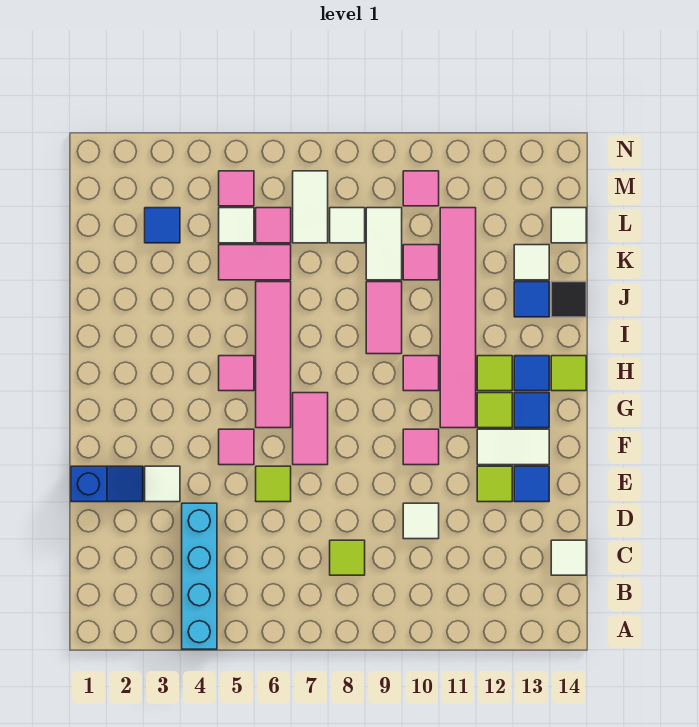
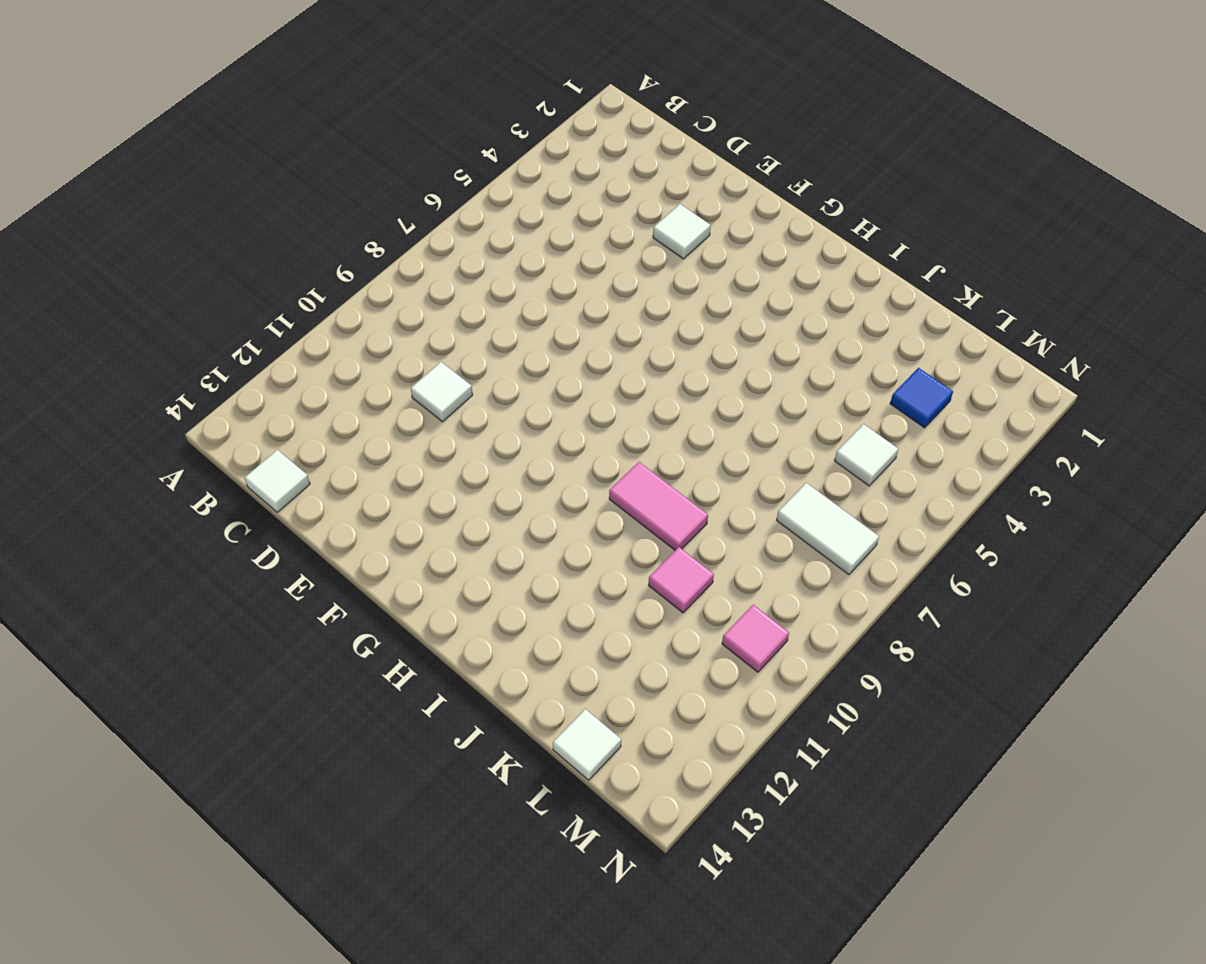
none -> cyan 1x4 brick [182,503,217,649]
none -> lime 1x1 tile [330,540,365,575]
none -> blue 1x2 slope [71,466,143,502]
none -> lime 1x1 tile [256,466,291,502]

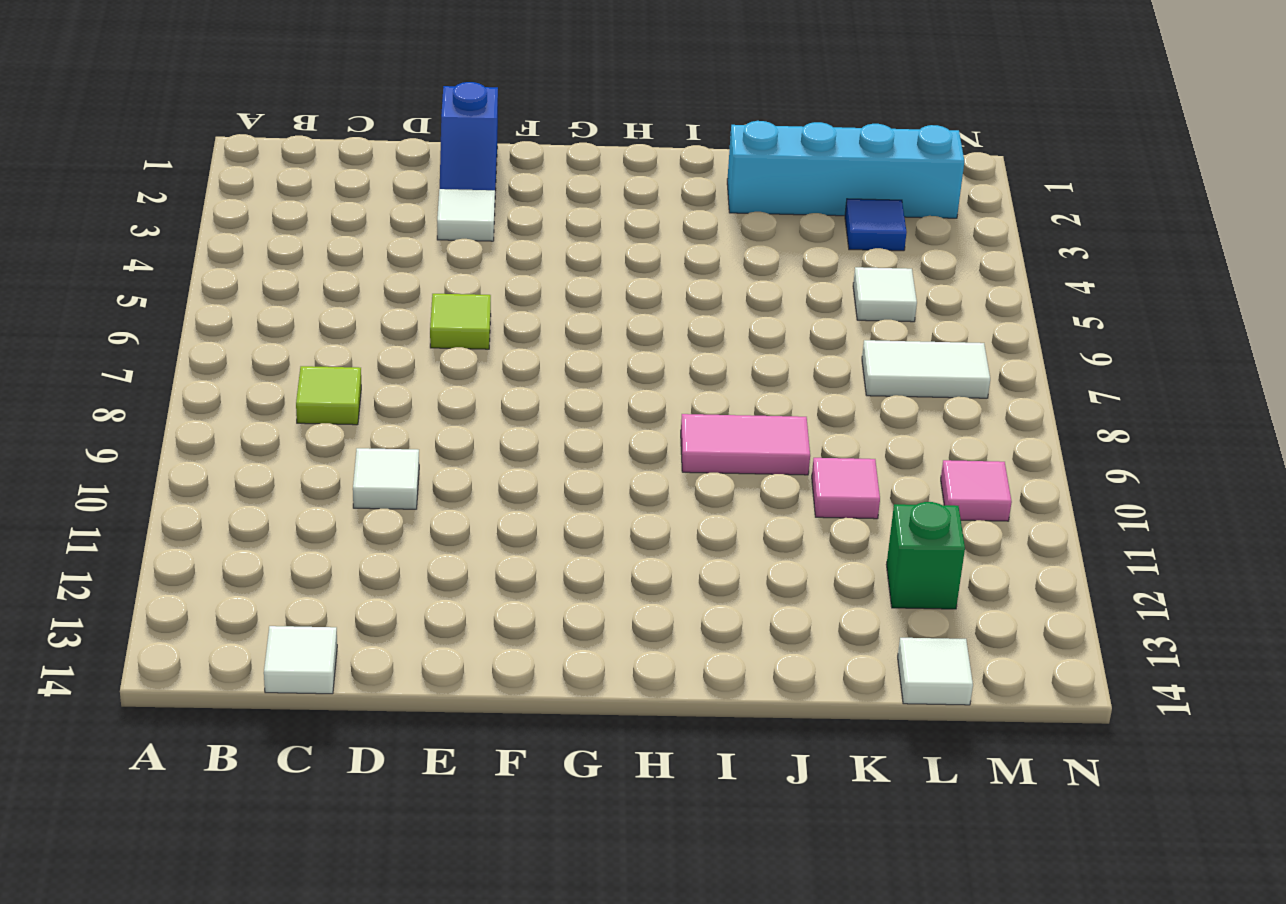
cyan 1x4 brick [727,121,964,218] -> cyan 1x4 brick moved to [182,503,217,649]
green 1x1 brick [886,502,965,609] -> none
none -> lime 1x1 tile [477,466,512,502]
none -> blue 1x1 tile [514,466,549,502]
none -> pink 1x1 tile [219,429,254,465]
none -> pink 1x2 tile [293,393,328,465]

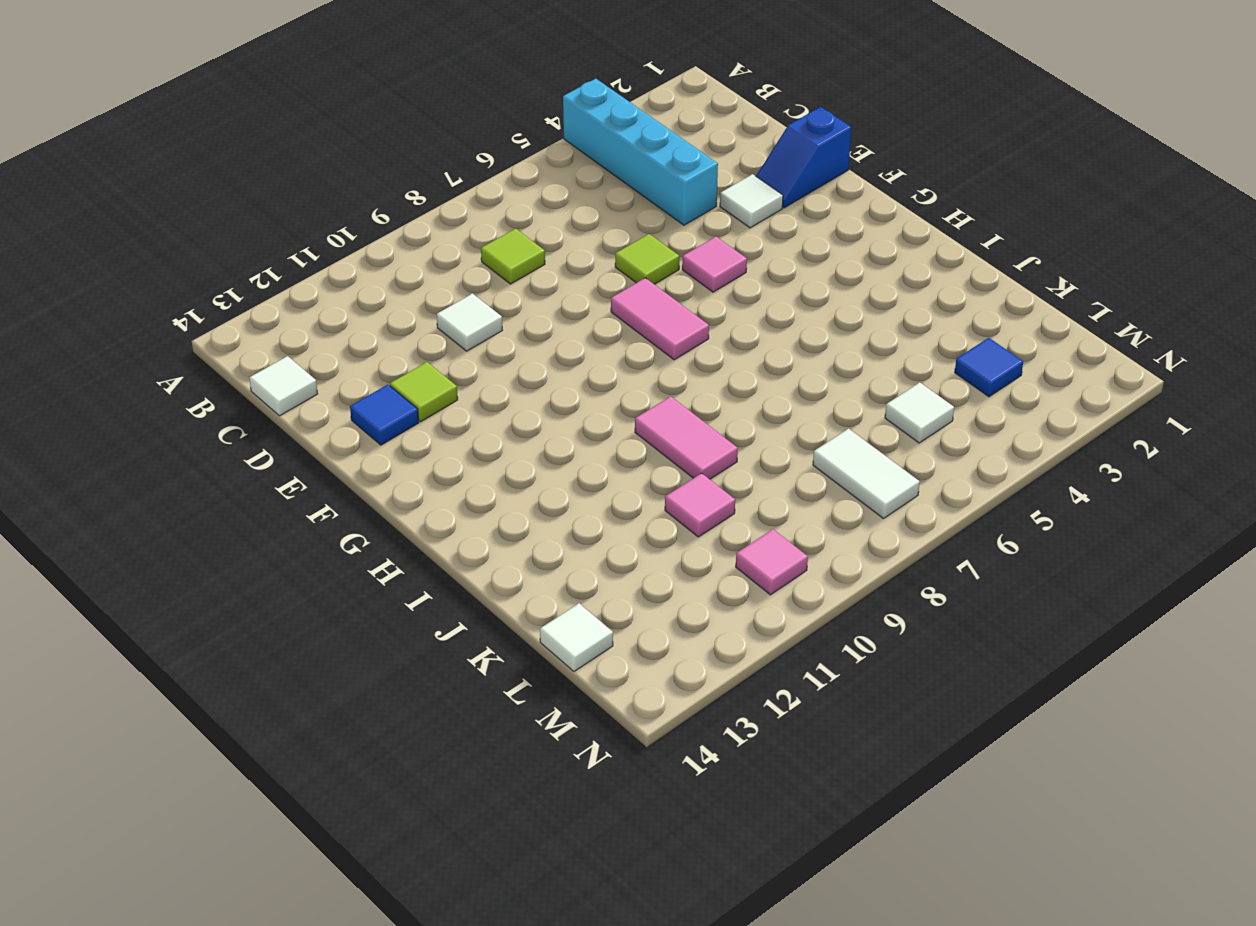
none -> pink 1x1 tile [403,429,439,465]
none -> white 1x2 tile [477,429,549,465]
none -> pink 1x4 tile [256,282,291,428]
none -> pink 1x6 tile [440,208,476,428]

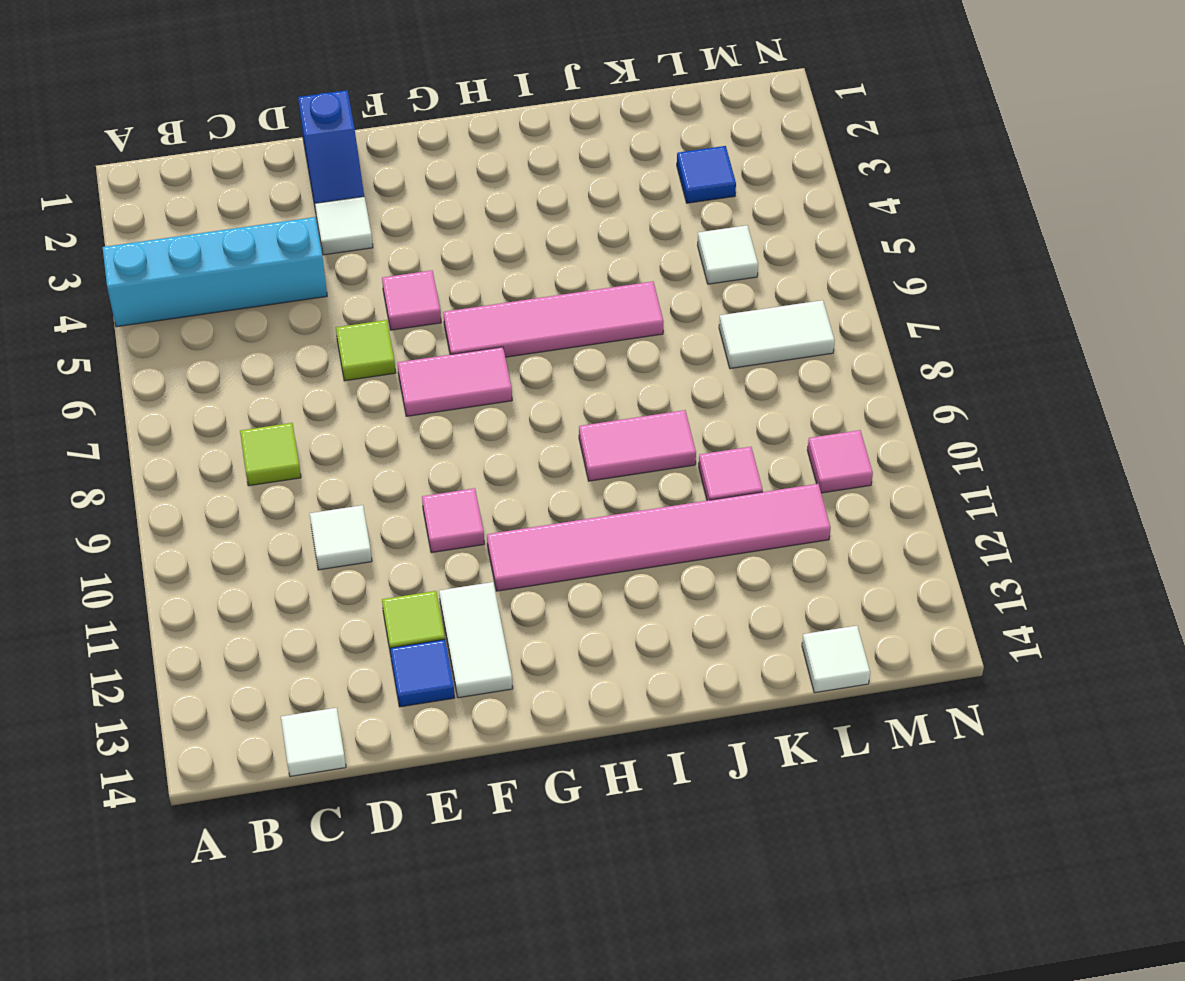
none -> lime 1x1 tile [477,393,512,428]
none -> blue 1x1 tile [514,393,549,428]
none -> pink 1x1 tile [219,356,254,391]
none -> pink 1x1 tile [403,356,439,391]

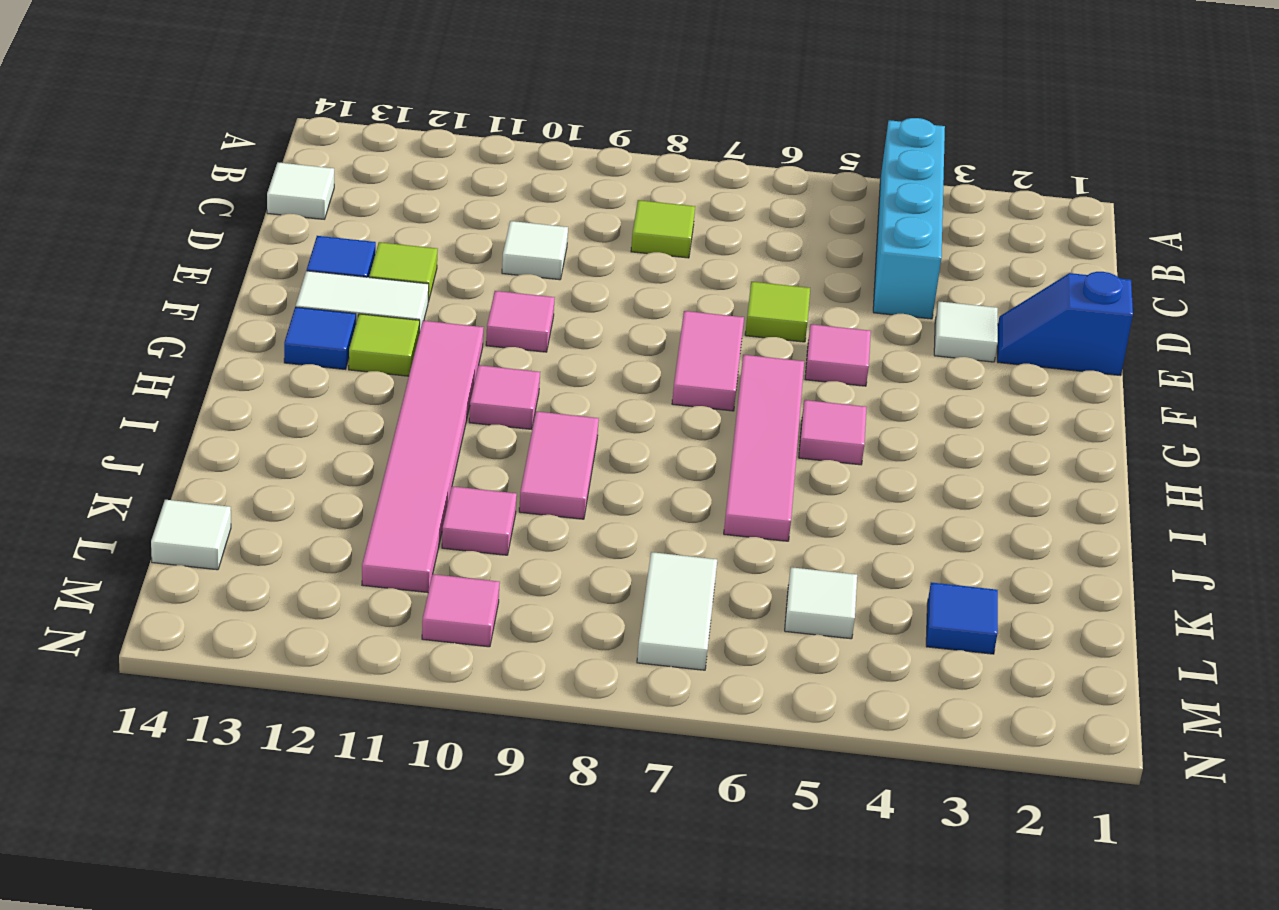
none -> lime 1x1 tile [477,356,512,391]
none -> blue 1x1 tile [514,356,549,391]
none -> lime 1x1 tile [551,356,586,391]
none -> blue 1x1 tile [514,282,549,317]

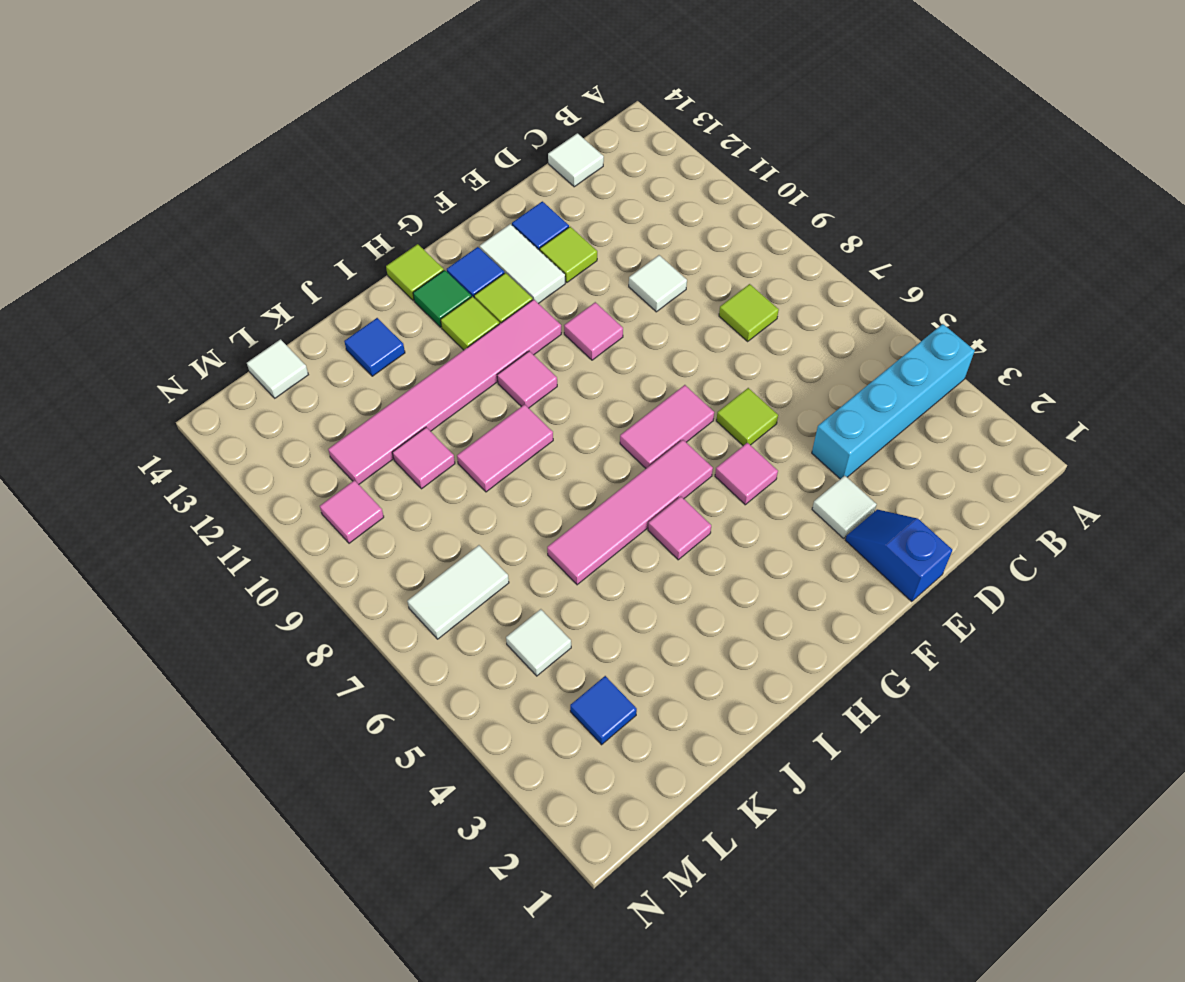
green 1x1 tile [413,270,471,327] -> blue 1x1 tile [514,356,549,391]
none -> black 1x1 tile [551,282,586,317]
none -> pink 1x2 tile [219,245,291,280]
none -> white 1x2 tile [366,208,402,280]
none -> white 1x1 tile [514,245,549,280]

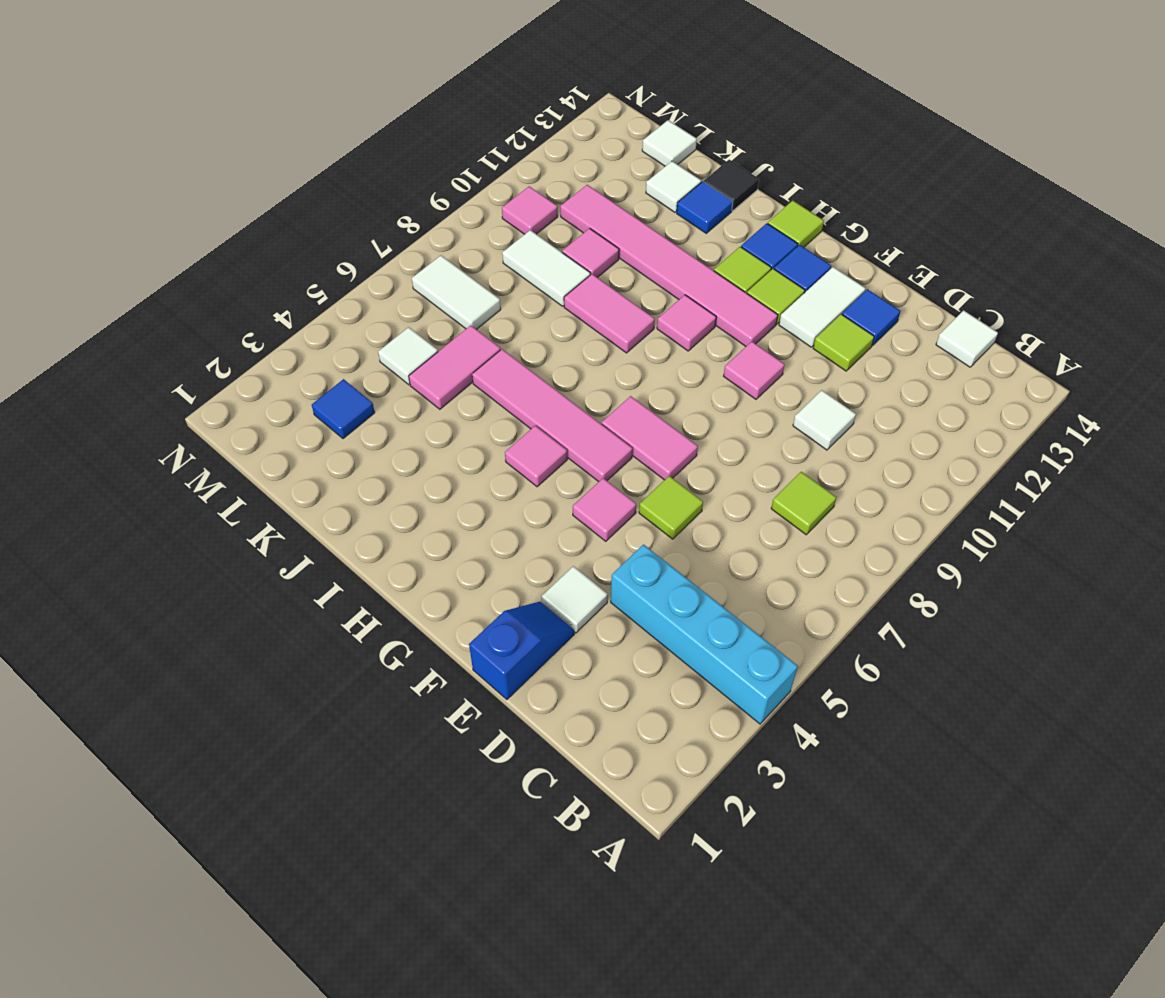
none -> pink 1x1 tile [256,208,291,243]
none -> white 1x1 tile [330,208,365,243]
none -> pink 1x1 tile [219,171,254,206]

